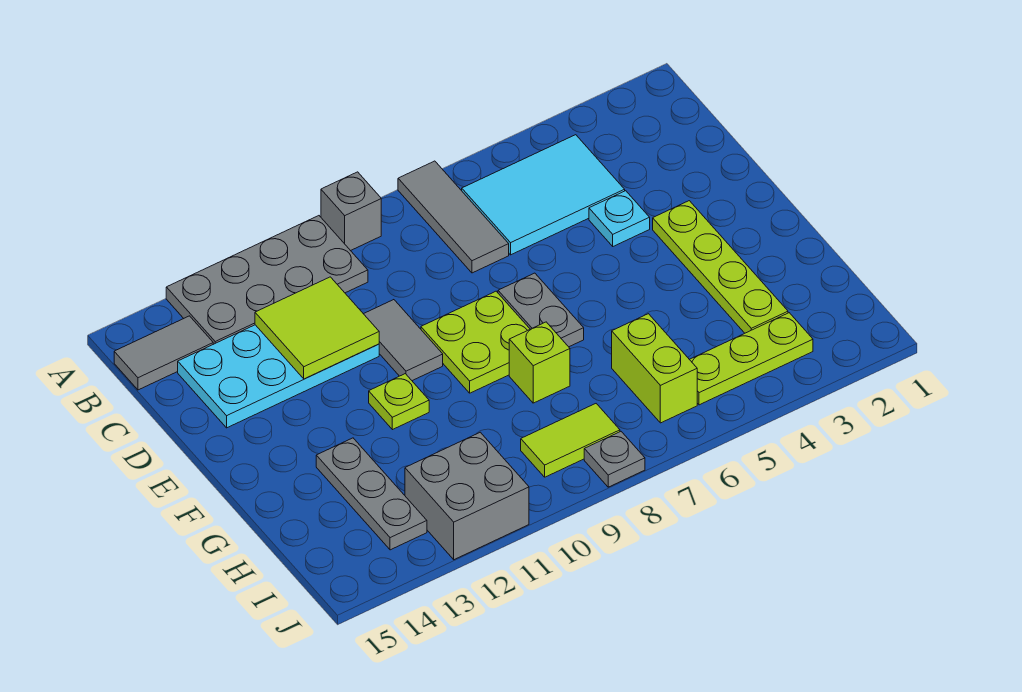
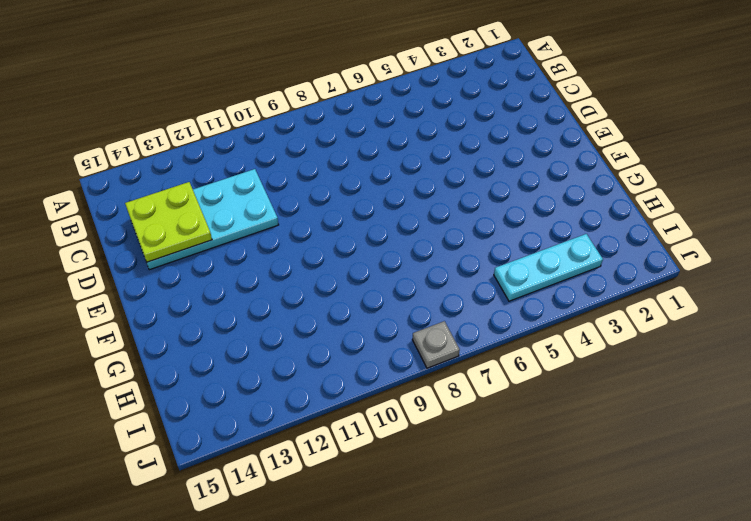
lime 2x2 plate [125,182,212,262] -> lime 2x2 plate moved to [421,291,530,393]
cyan 1x3 plate [494,234,603,301] -> lime 1x3 plate [689,313,813,405]
none -> grey 1x3 tile [398,161,509,273]
none -> grey 1x1 brick [321,172,381,251]
none -> grey 2x4 plate [166,216,368,344]

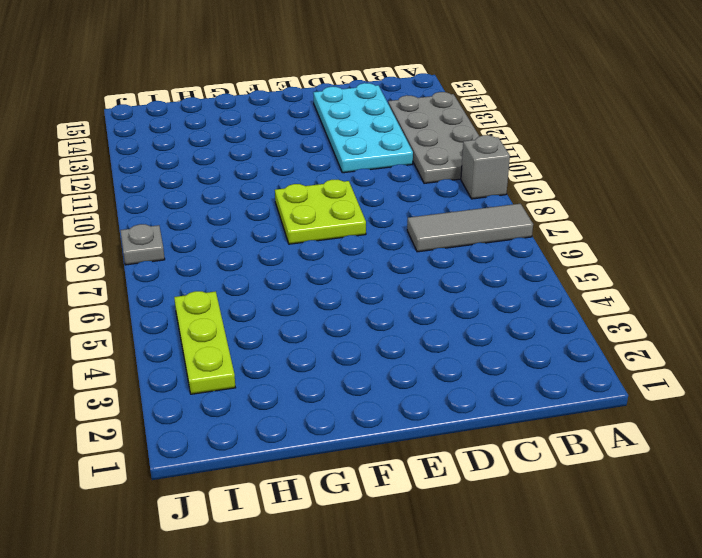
none -> cyan 2x3 tile [462,135,625,255]
none -> grey 1x2 tile [114,316,213,390]
none -> cyan 1x1 plate [589,191,650,246]

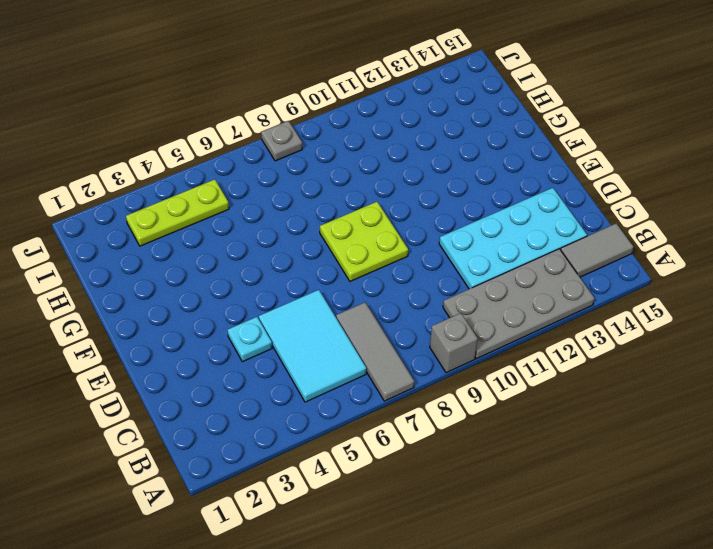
cyan 2x3 tile [259,290,366,402] -> cyan 2x3 tile turned to [462,135,625,255]
none -> grey 1x2 tile [364,300,443,381]
none -> lime 1x4 plate [653,201,788,333]
none -> grey 1x2 plate [498,273,584,347]

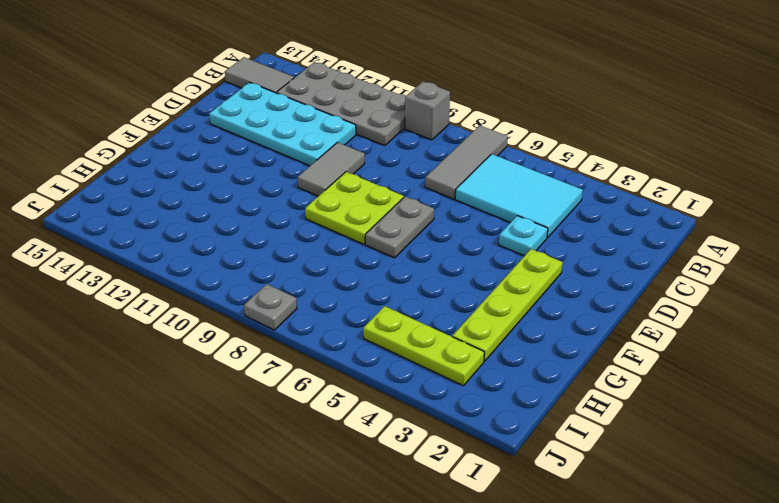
none -> lime 1x1 plate [369,374,429,430]
none -> lime 1x1 brick [509,322,570,403]
none -> grey 1x3 plate [316,438,427,550]

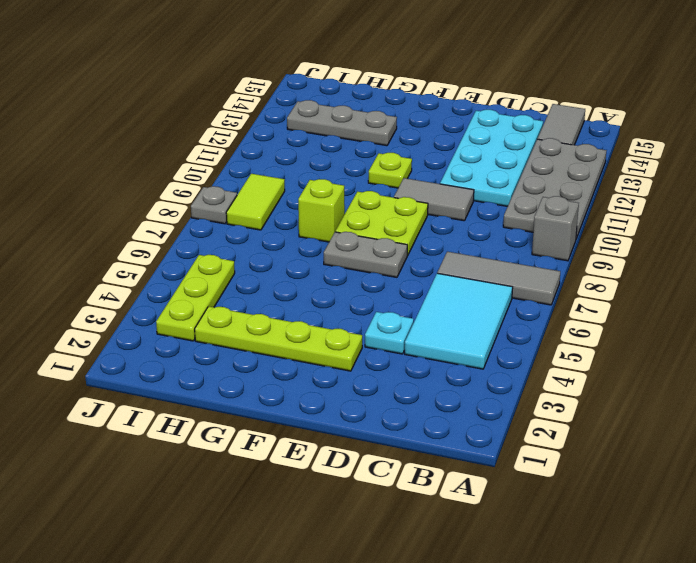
none -> lime 1x2 brick [612,314,697,423]
none -> grey 2x2 brick [405,432,529,560]
none -> lime 2x2 tile [255,277,379,379]

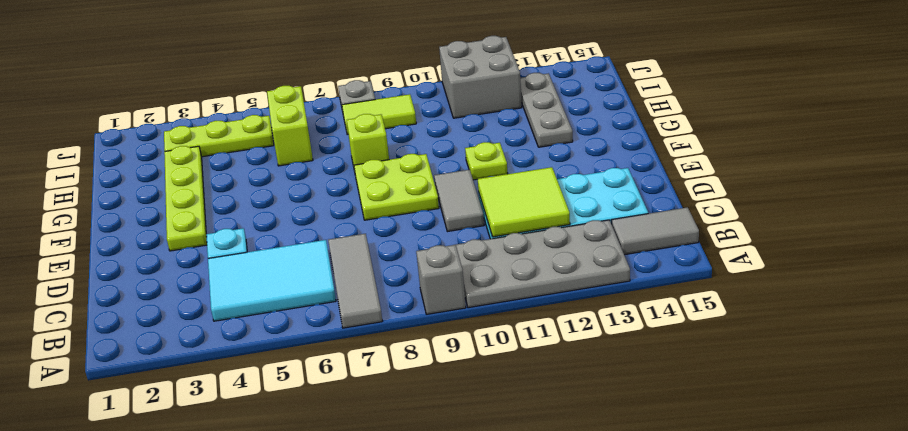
none -> grey 1x2 plate [498,273,584,347]

